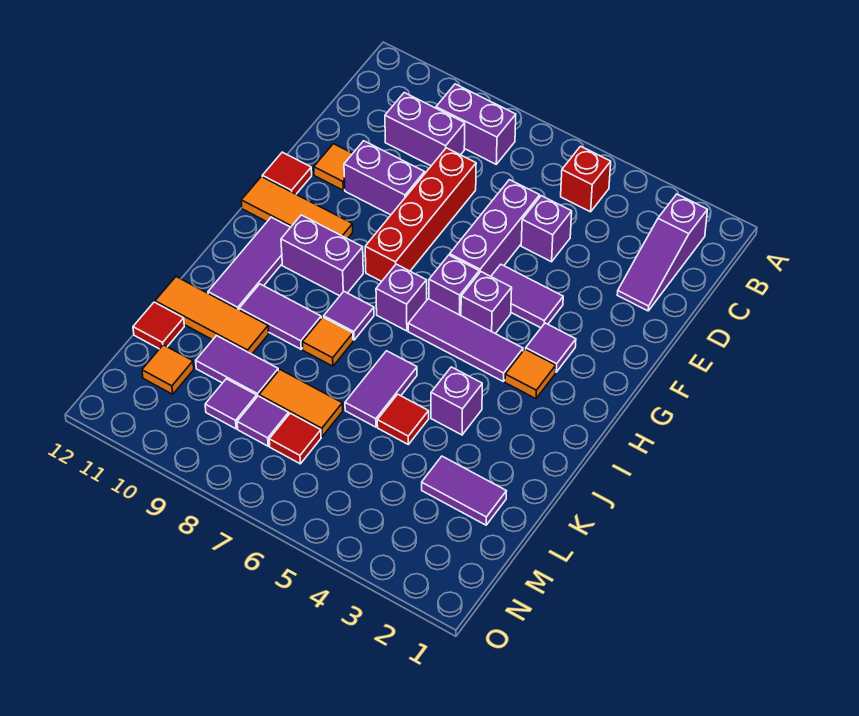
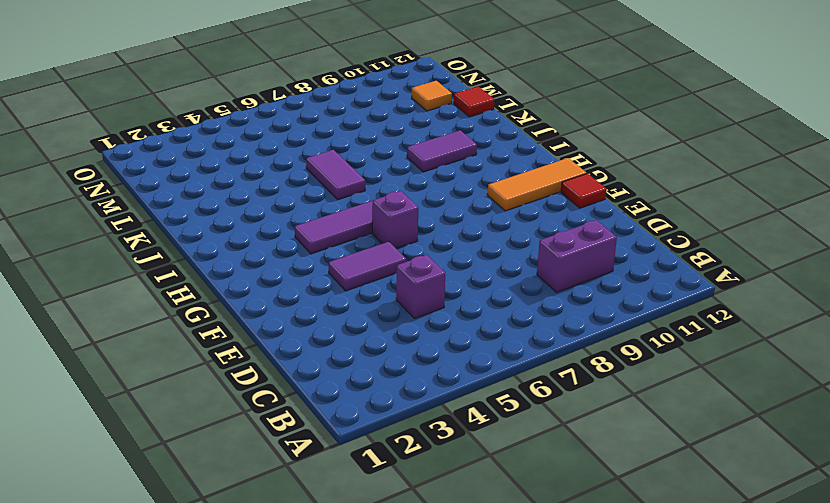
none -> purple 1x3 slope [617,194,707,311]
none -> red 1x1 brick [561,146,611,212]
none -> purple 1x2 brick [436,84,516,164]
none -> purple 1x3 brick [450,180,540,276]

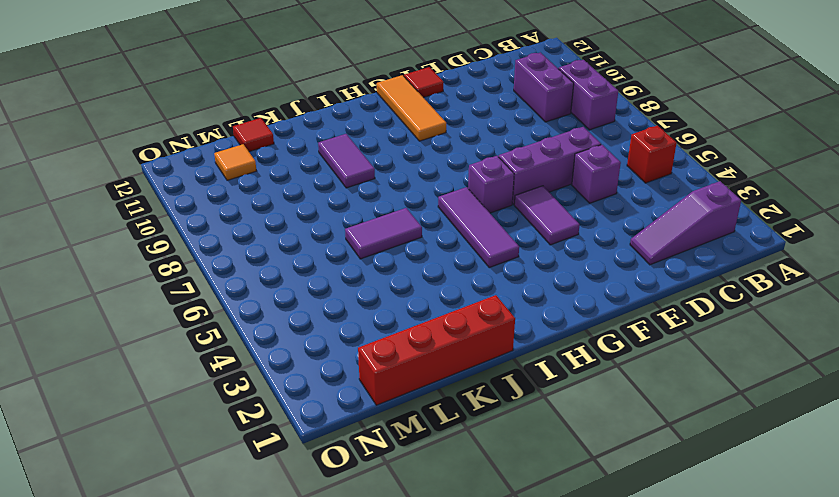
red 1x4 brick [358,295,515,405] -> red 1x4 brick moved to [365,148,476,281]
none -> purple 1x2 brick [344,141,425,215]
none -> orange 1x1 tile [314,144,353,190]
none -> purple 1x1 tile [526,323,576,372]
none -> purple 1x1 brick [461,272,512,334]

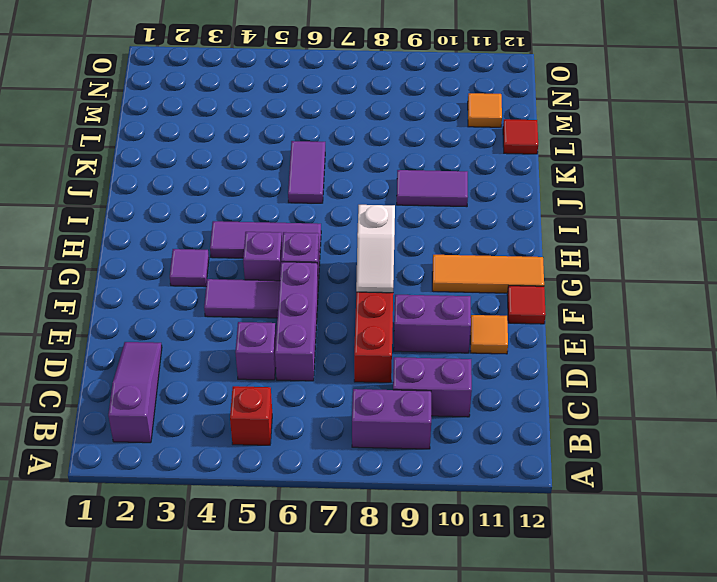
white 1x2 slope [356,205,395,293] -> none
none -> orange 1x1 tile [505,349,556,399]
none -> purple 1x1 brick [376,264,427,331]
none -> purple 1x2 brick [281,215,363,296]
none -> purple 1x3 tile [208,217,291,310]

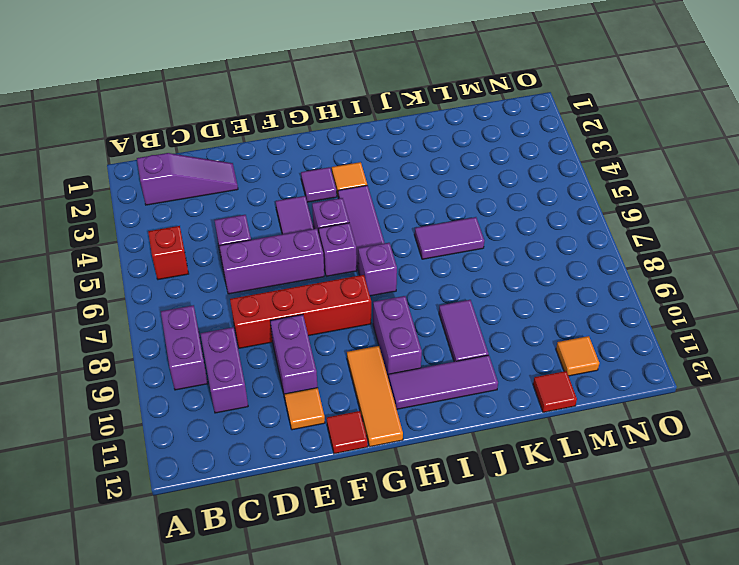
none -> purple 1x1 tile [324,292,374,340]
none -> purple 1x1 brick [431,367,482,435]
none -> orange 1x1 tile [302,317,353,366]
none -> red 1x1 tile [377,394,429,444]

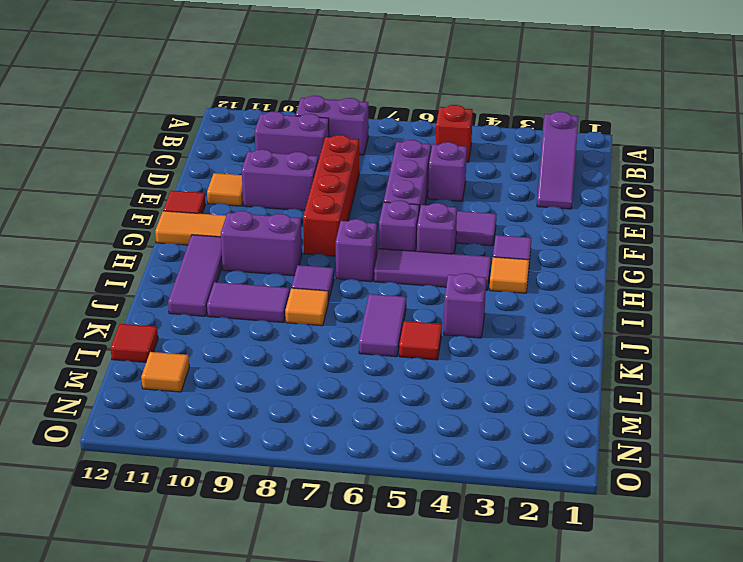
none -> orange 1x3 tile [155,277,269,354]
none -> purple 1x2 tile [422,456,506,525]
none -> orange 1x2 tile [259,370,343,437]
none -> purple 1x2 tile [196,336,278,397]

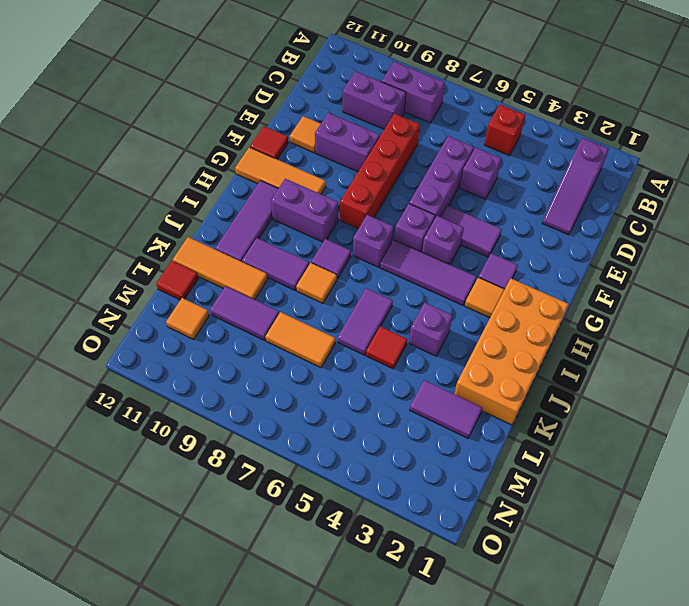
orange 2x4 brick [454,278,569,425] -> none
none -> red 1x1 tile [269,413,321,464]
none -> purple 1x1 tile [237,396,289,446]
none -> purple 1x1 tile [205,379,257,429]

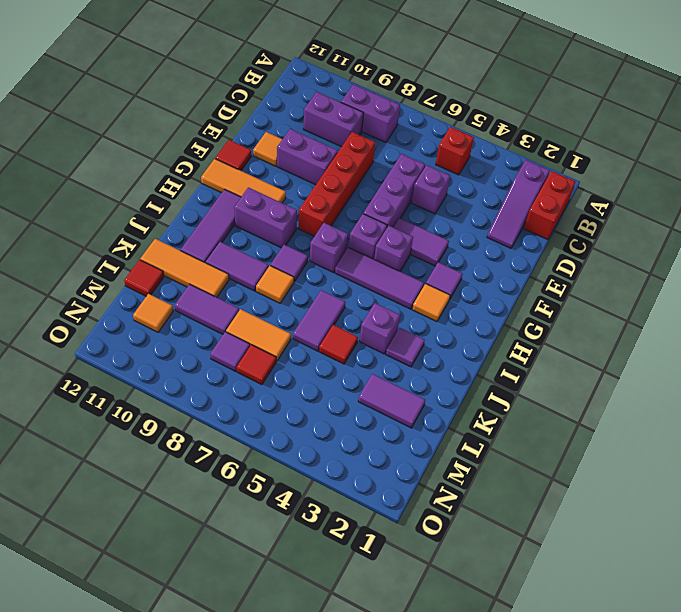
red 1x2 brick [524,171,575,240] -> none
purple 1x1 tile [386,328,425,367] -> purple 1x1 tile moved to [205,379,257,429]

